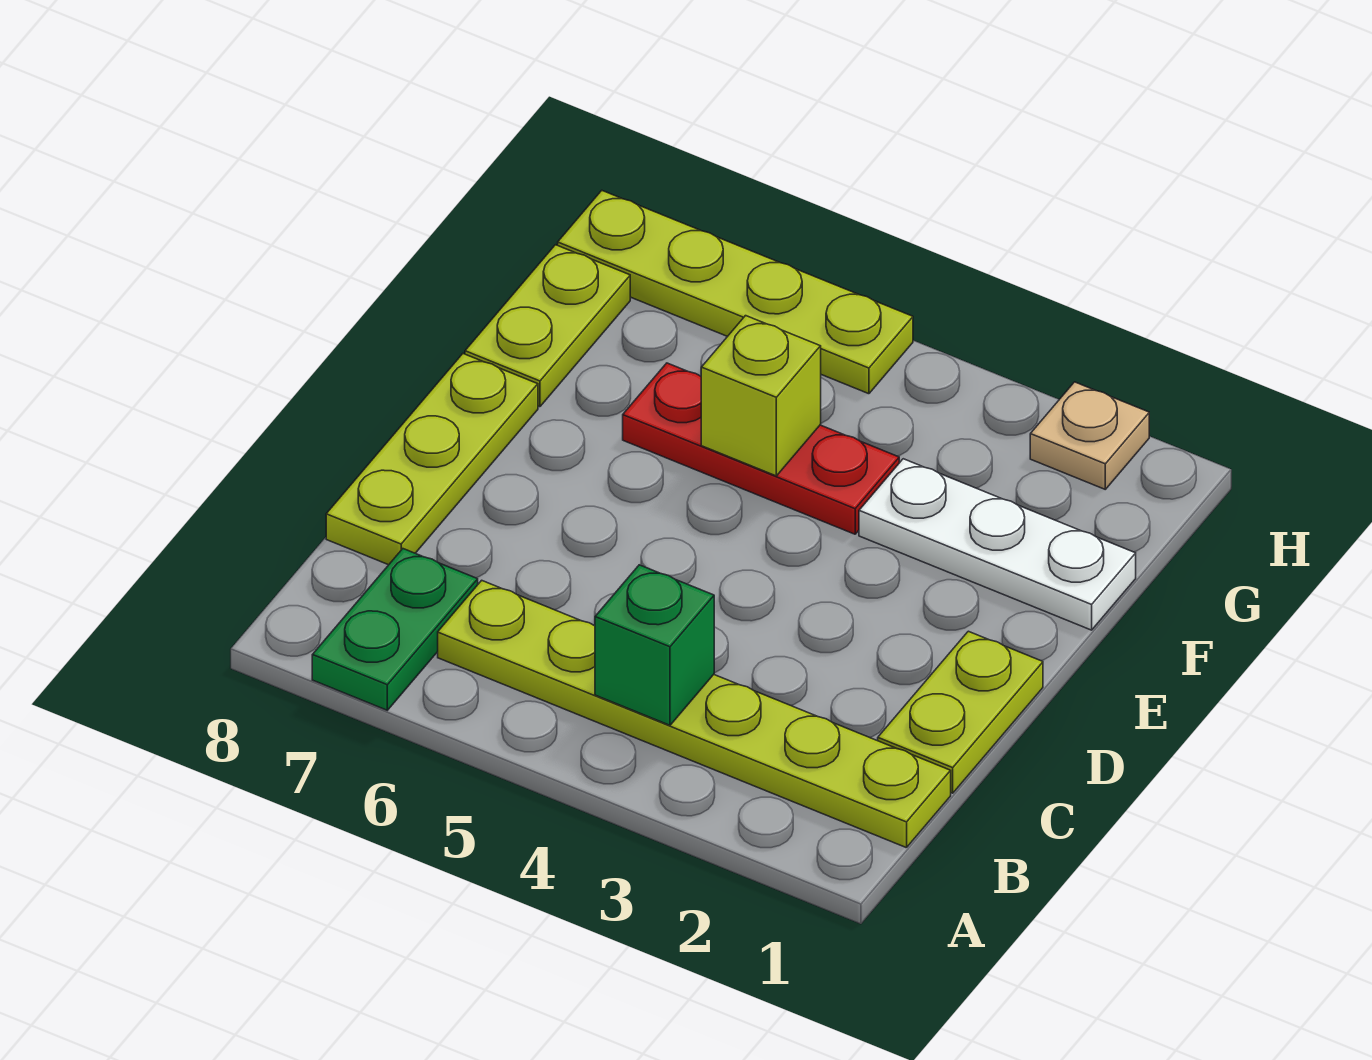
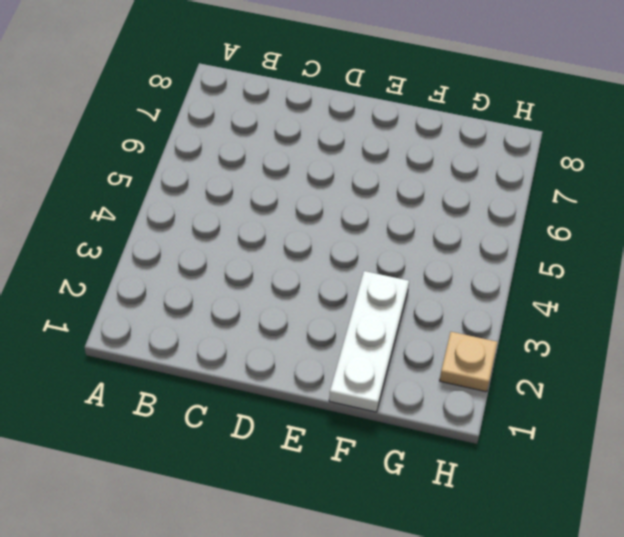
none -> green 1x2 plate [312,549,478,710]
none -> lime 1x6 plate [438,580,951,848]

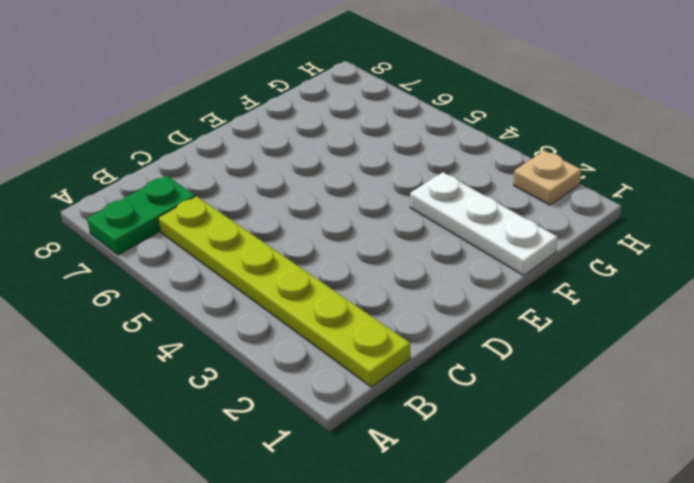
none -> lime 1x2 plate [878,631,1043,793]
none -> lime 1x3 plate [326,354,538,565]

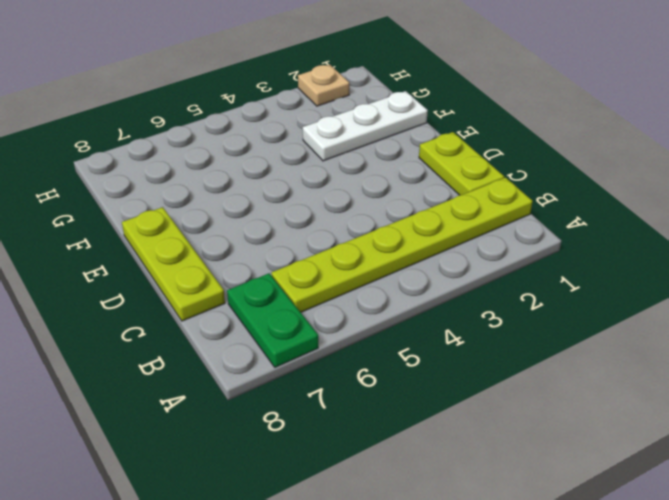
none -> red 1x3 plate [623,363,899,534]
none -> lime 1x2 plate [465,245,630,407]

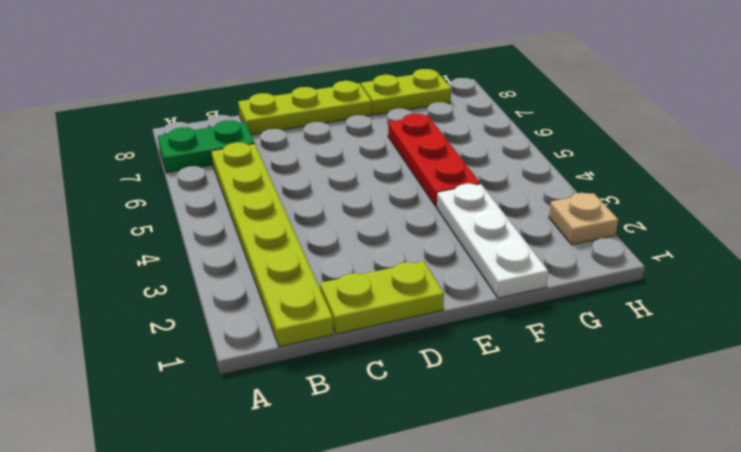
none -> lime 1x4 plate [558,191,913,394]
none -> green 1x1 brick [595,565,714,725]

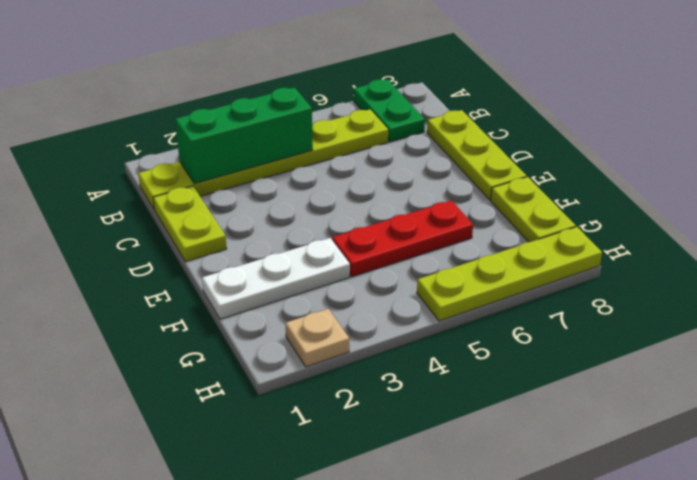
green 1x3 brick [175,88,313,184] -> green 1x1 brick [595,565,714,725]
none -> lime 1x1 brick [701,316,821,476]

